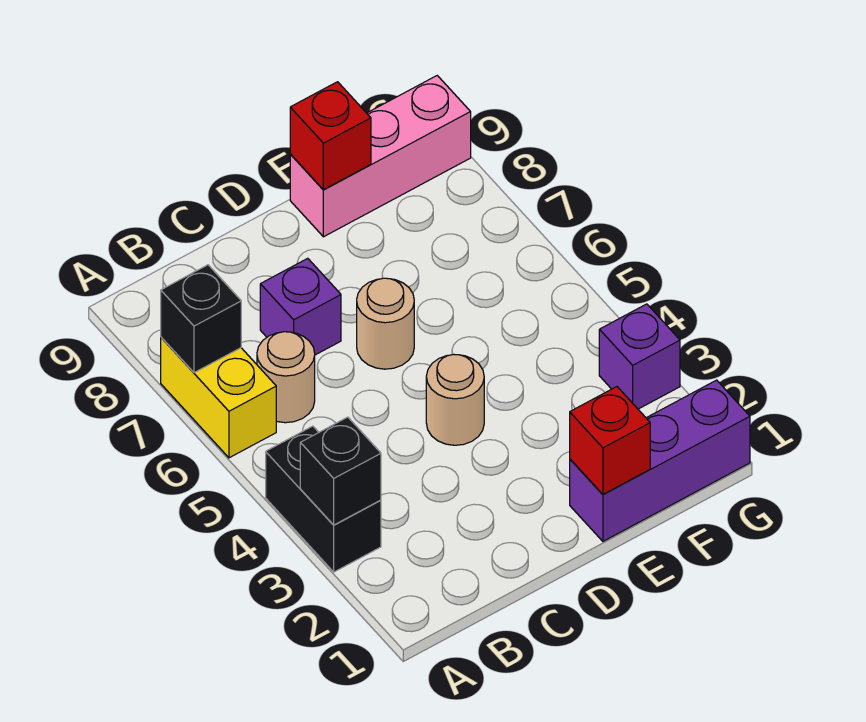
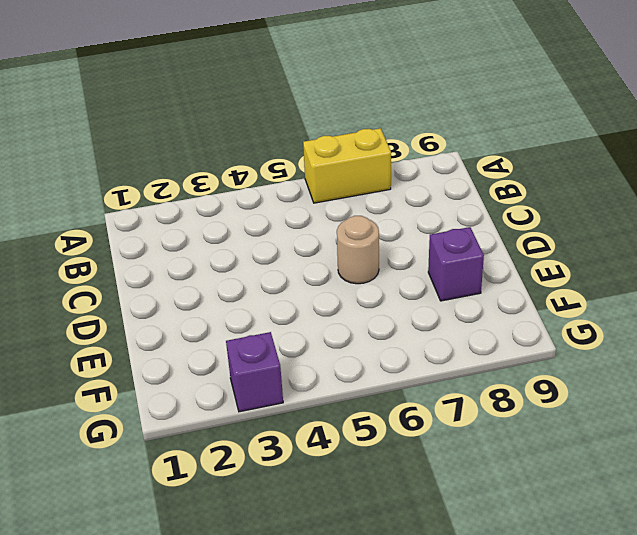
purple 1x1 brick [428,227,484,301] -> purple 1x1 brick moved to [260,258,341,355]
none -> black 1x2 brick [266,426,381,572]
none -> tan 1x1 round brick [257,332,315,423]
none -> tan 1x1 round brick [426,355,484,445]

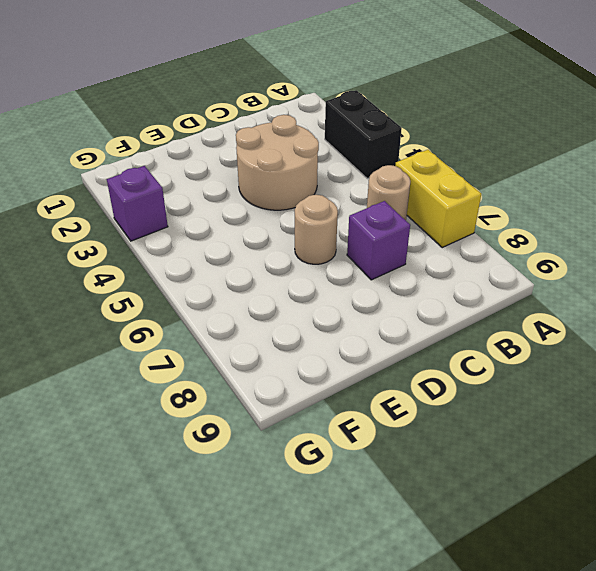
tan 2x2 round brick [236,115,319,210] -> tan 1x1 round brick [426,355,484,445]
none -> purple 1x3 brick [570,380,750,541]
none -> pink 1x3 brick [290,76,471,237]
none -> black 1x1 brick [300,417,381,525]

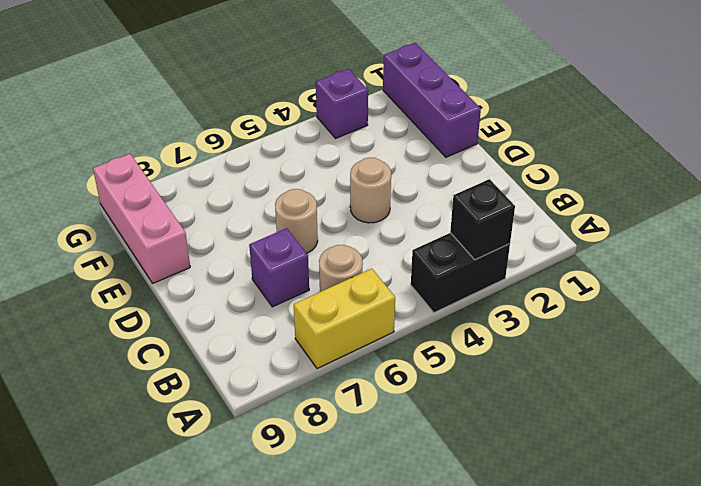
none -> black 1x1 brick [161,265,241,373]
none -> red 1x1 brick [570,387,650,494]
none -> red 1x1 brick [290,82,371,190]

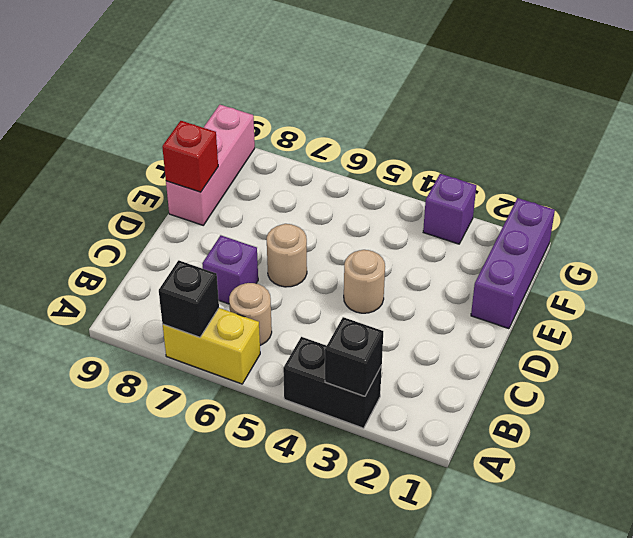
none -> red 1x1 brick [570,387,650,494]

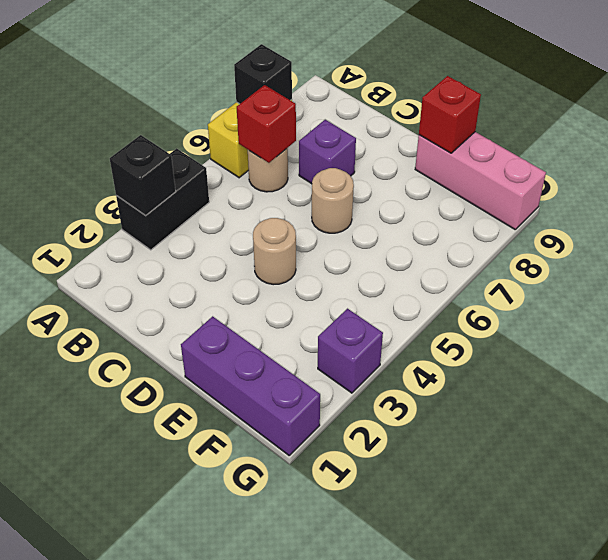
red 1x1 brick [237,85,296,163] -> red 1x1 brick moved to [570,387,650,494]

